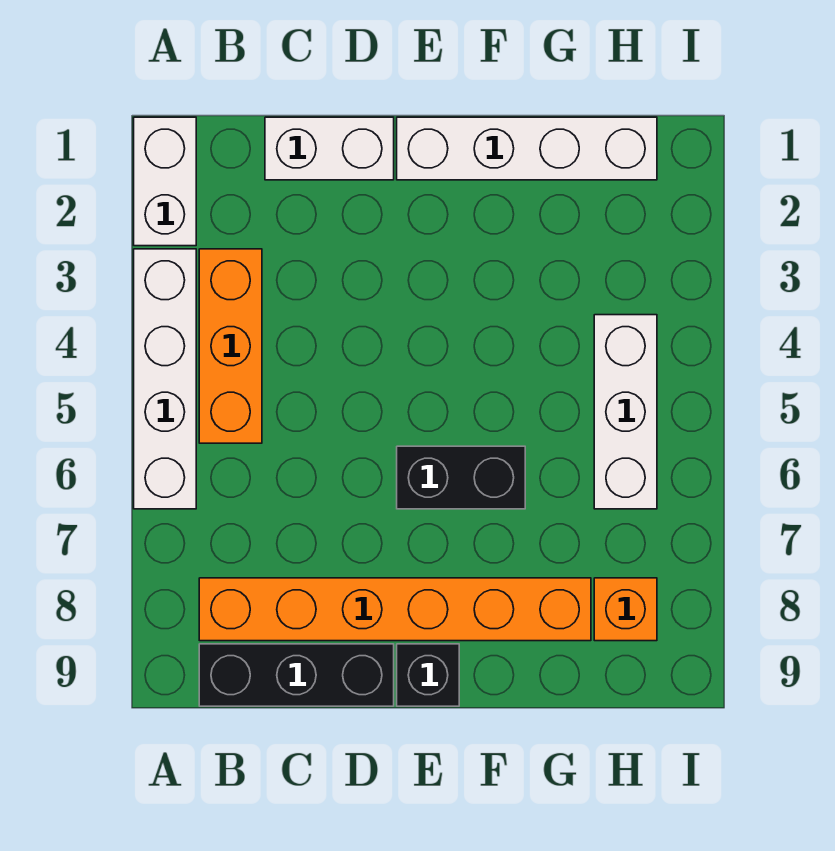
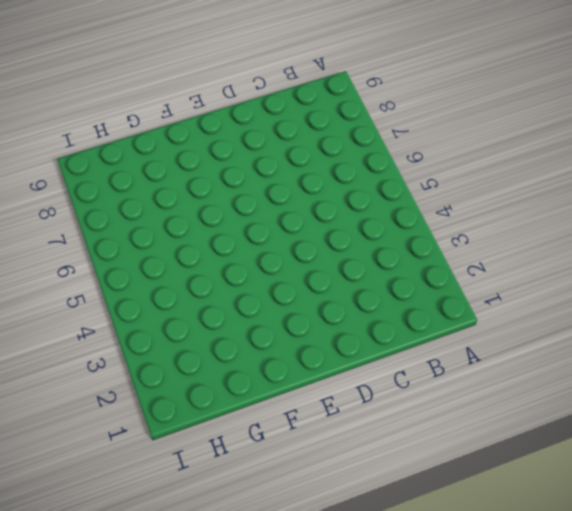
none -> white 1x2 brick [134,117,196,246]
none -> white 1x4 brick [134,249,196,509]

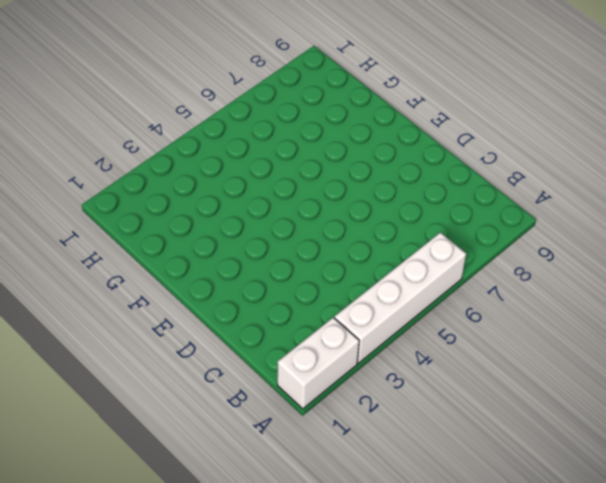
none -> orange 1x3 brick [199,249,262,443]
none -> orange 1x6 brick [199,578,591,641]

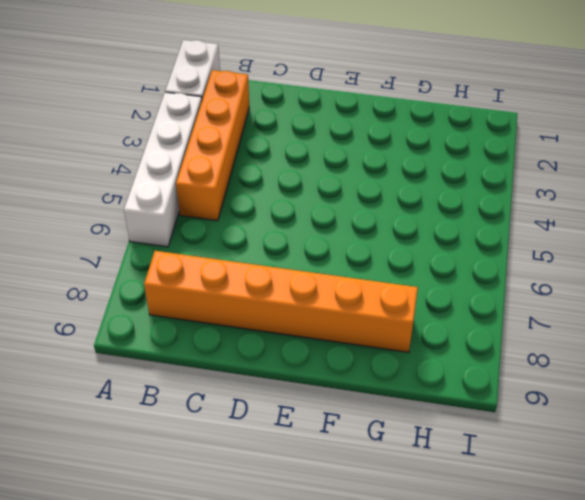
orange 1x4 brick [176,70,249,221] -> orange 1x3 brick [199,249,262,443]
none -> black 1x3 brick [199,644,394,706]
none -> white 1x2 brick [265,117,394,180]

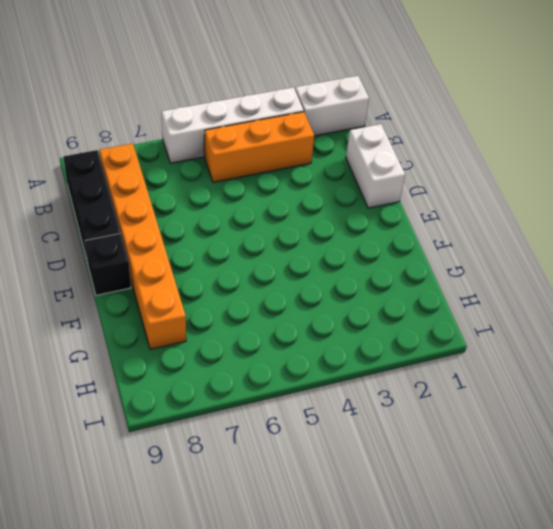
none -> white 1x4 brick [397,117,657,180]
none -> black 1x2 brick [397,446,525,509]

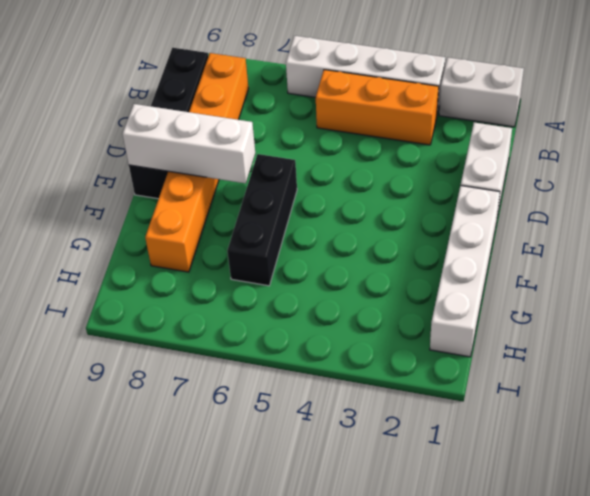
black 1x3 brick [227,154,297,286] -> black 1x2 brick [397,446,525,509]
white 1x3 brick [122,104,255,184] -> white 1x3 brick moved to [594,315,657,509]
none -> orange 1x1 brick [594,578,657,641]

